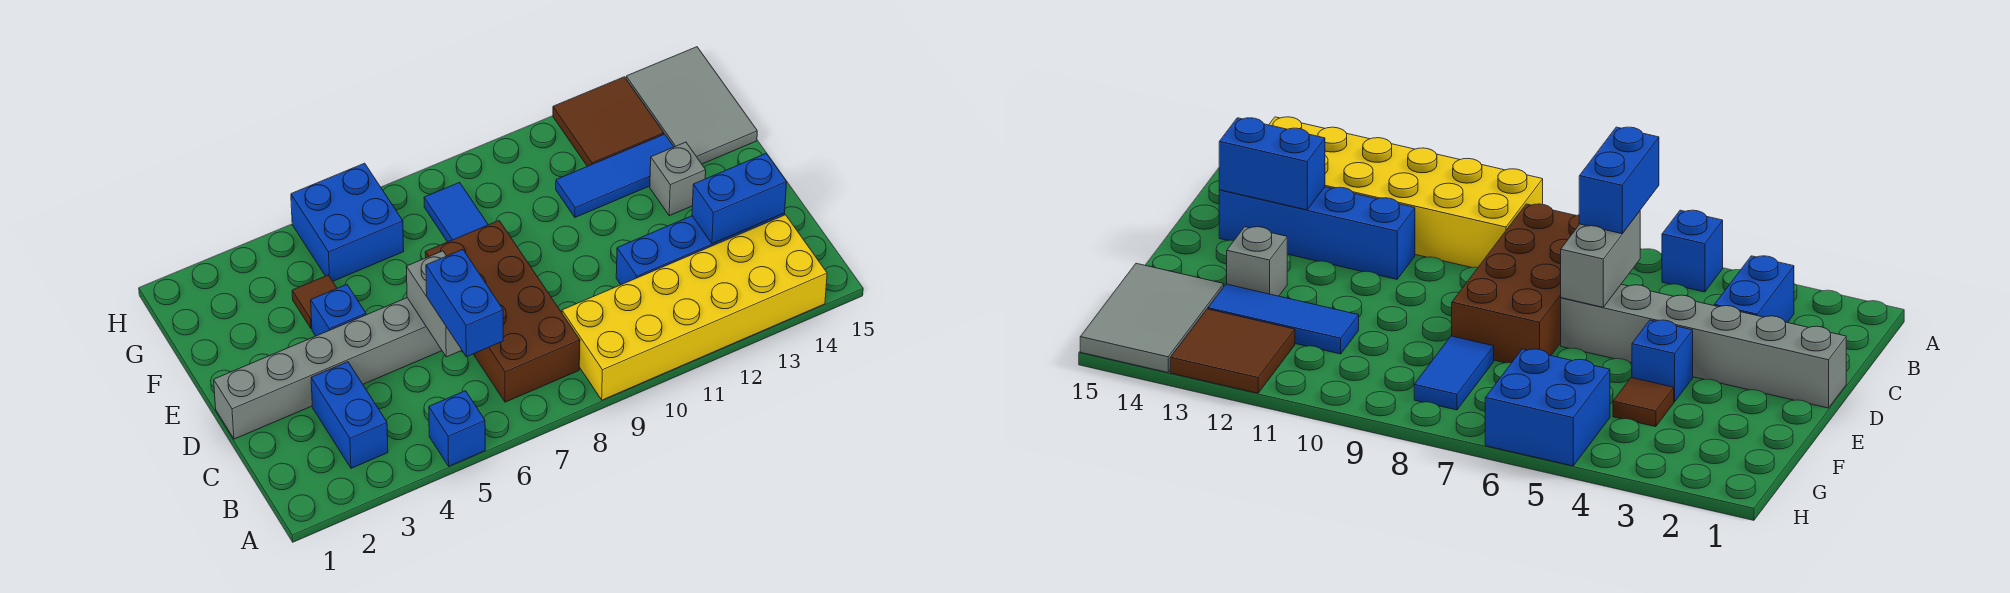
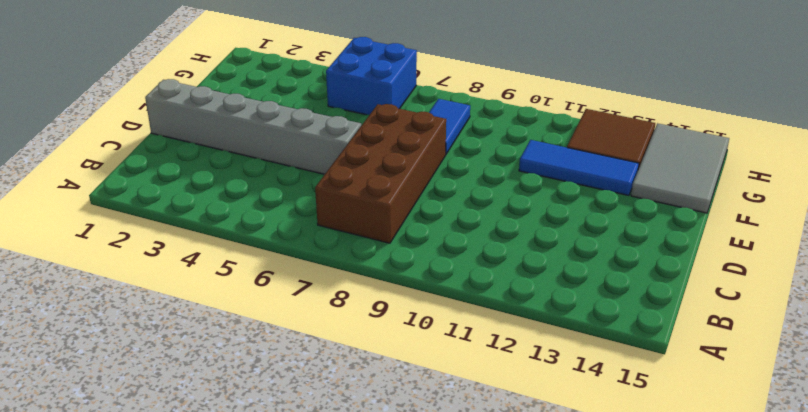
none -> blue 1x1 brick [429,391,485,466]
none -> yellow 2x6 brick [562,215,827,400]
none -> blue 1x2 brick [311,362,388,468]

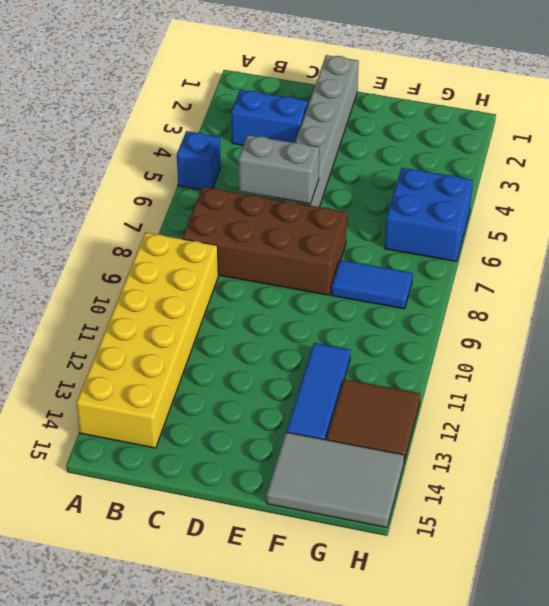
none -> blue 1x4 brick [616,213,785,285]
none -> blue 1x1 brick [311,285,366,336]
none -> grey 1x1 brick [650,142,706,216]

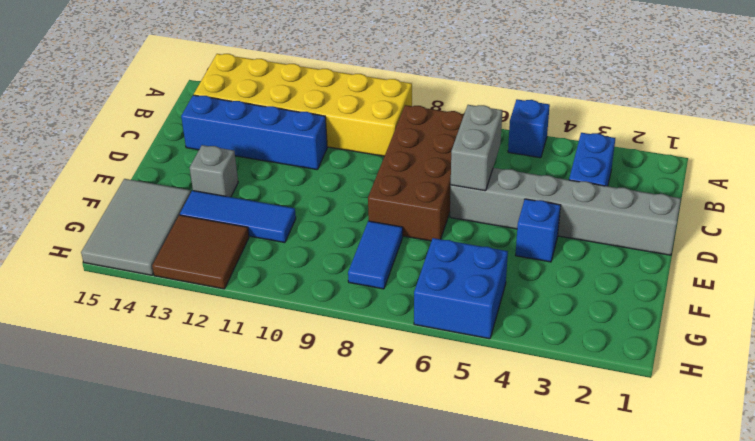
none -> brown 1x1 tile [292,275,337,329]
none -> blue 1x2 brick [692,153,787,244]
none -> blue 1x2 brick [426,250,503,357]

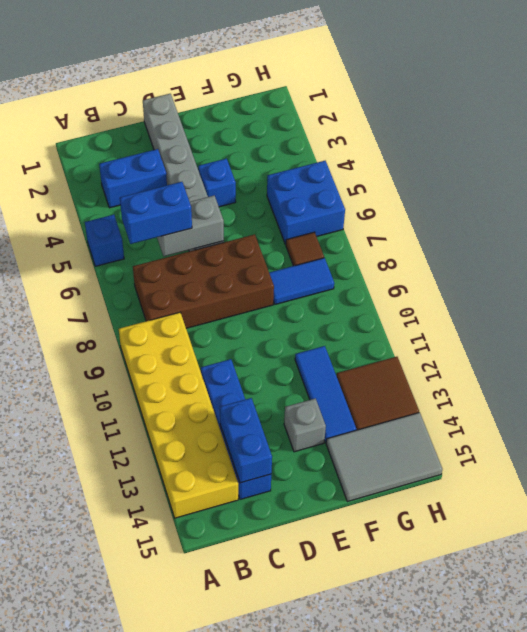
brown 1x1 tile [286,232,324,266] -> brown 1x1 tile moved to [292,275,337,329]

